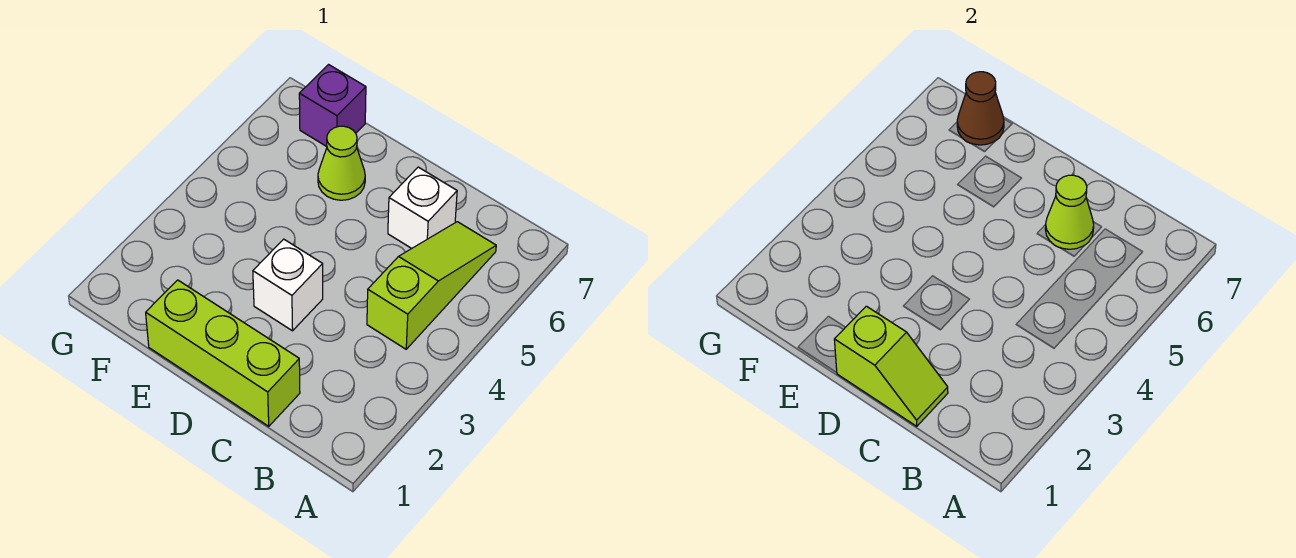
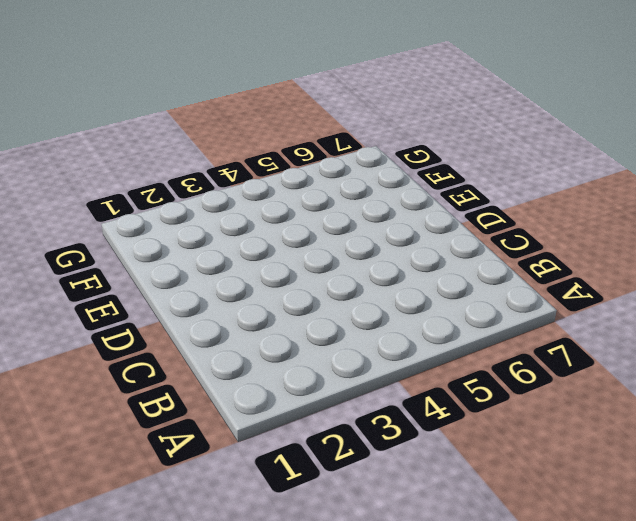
none -> lime 1x3 slope [367,222,496,349]
none -> lime 1x3 brick [146,280,300,426]

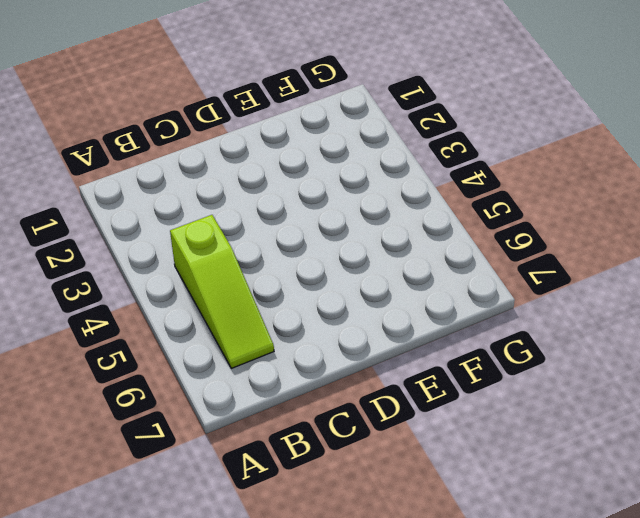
none -> lime 1x3 brick [146,280,300,426]
none -> white 1x1 brick [388,167,457,249]

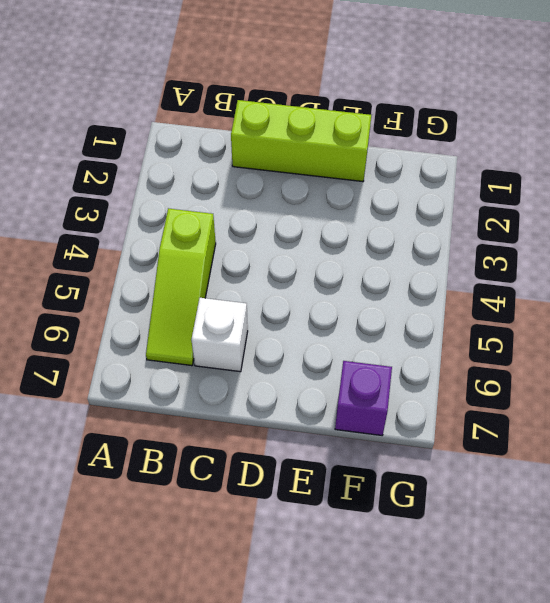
none -> white 1x1 brick [253,239,323,331]
none -> lime 1x1 cone [318,126,365,200]

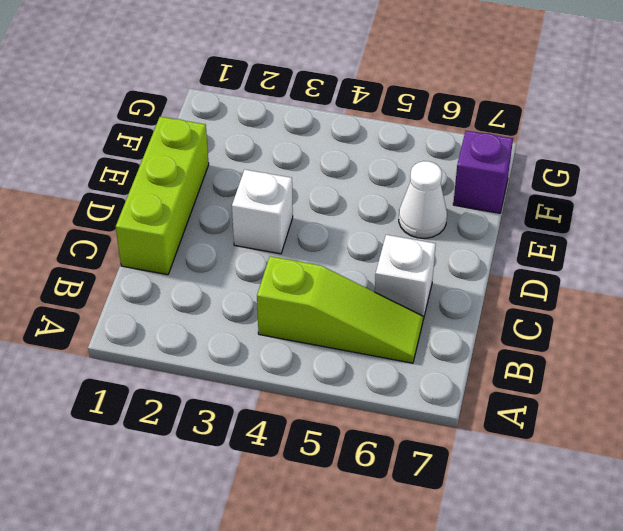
white 1x1 cone [399,161,447,238] -> lime 1x1 cone [318,126,365,200]
none -> lime 1x2 slope [834,306,948,426]
none -> lime 1x1 cone [1045,175,1094,249]

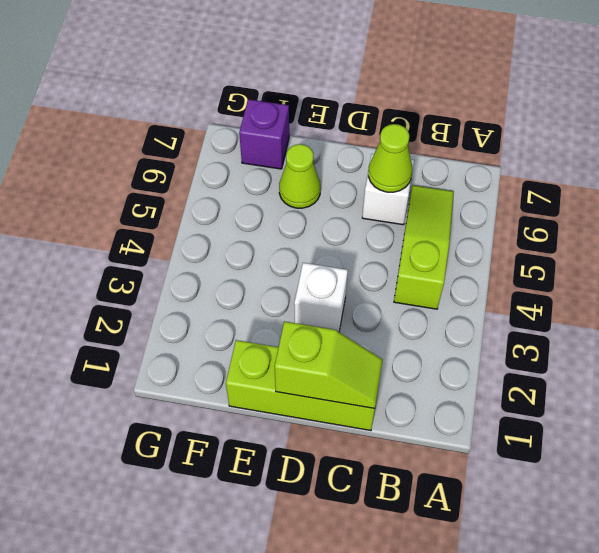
none -> brown 1x1 cone [957,72,1004,145]

